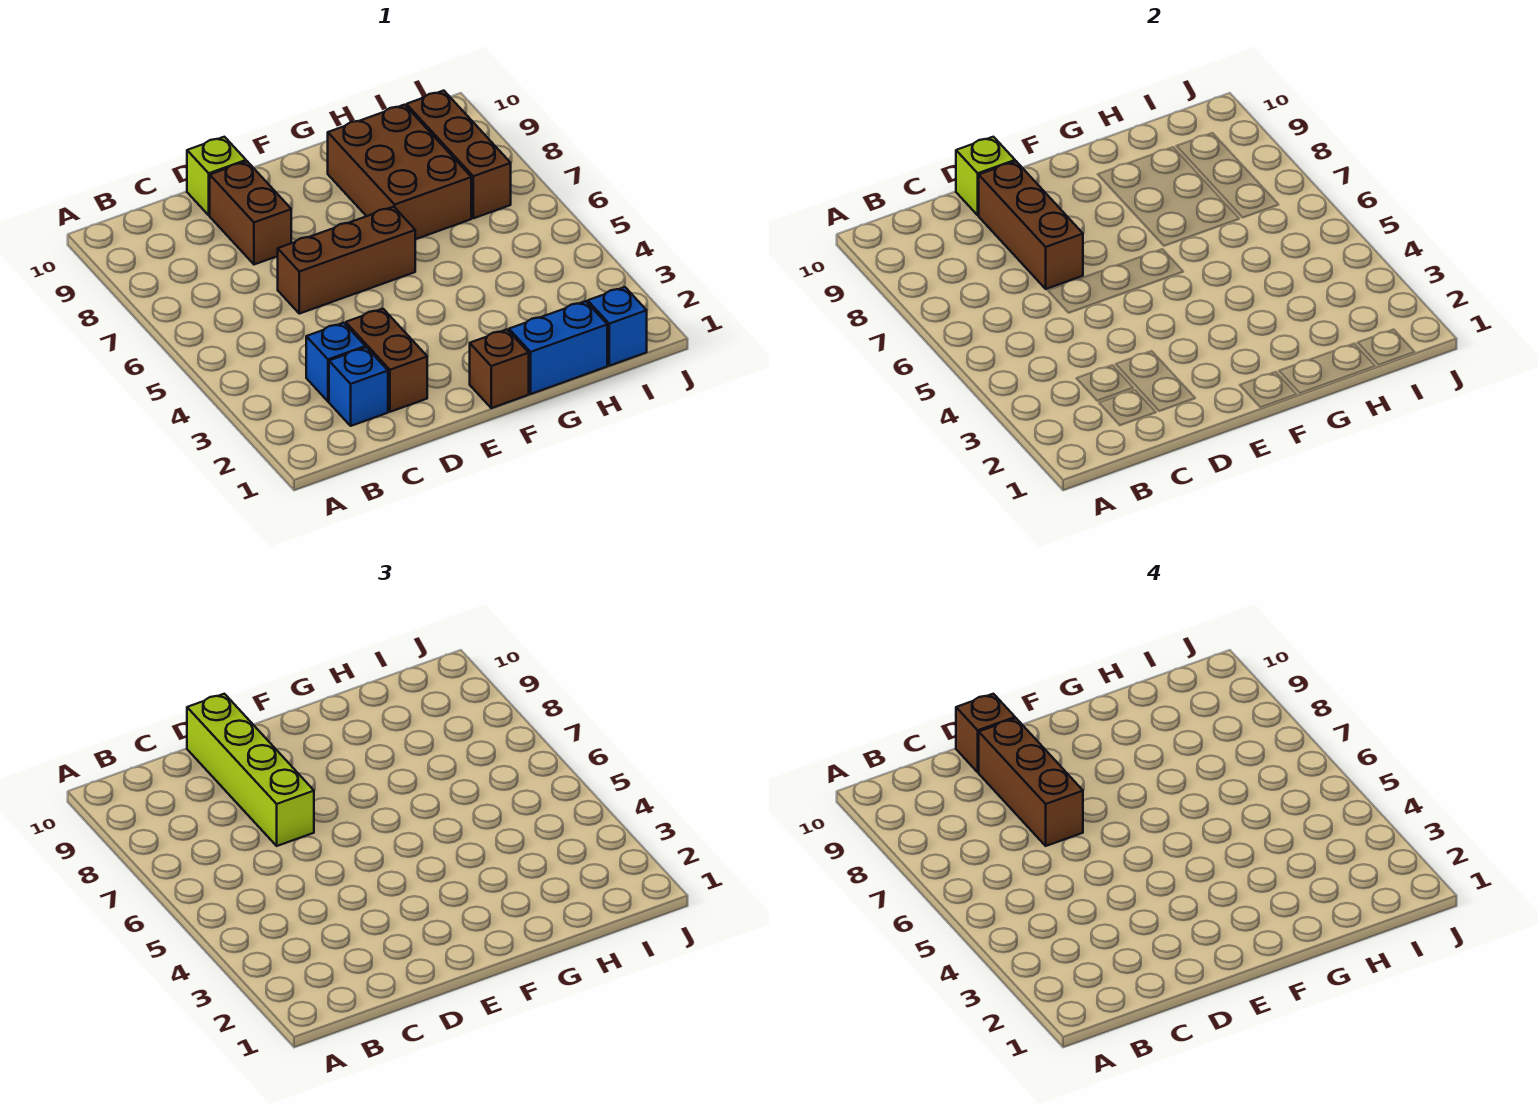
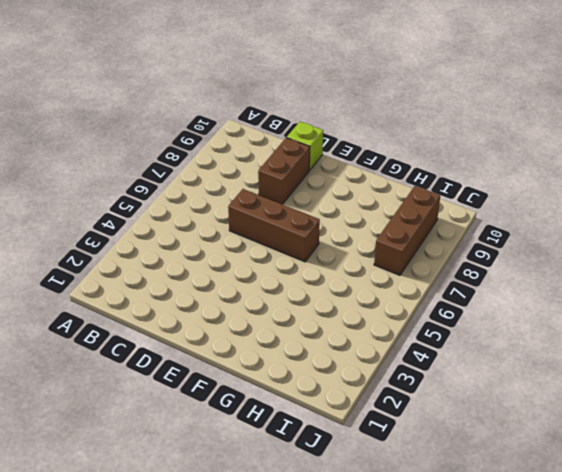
none -> blue 1x1 brick [329,347,388,426]
none -> blue 1x1 brick [306,323,365,401]
none -> brown 1x2 brick [346,309,427,412]

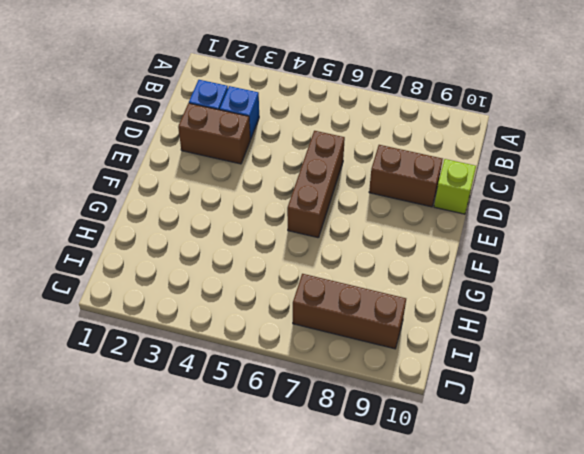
none -> brown 1x1 brick [470,330,529,408]
none -> blue 1x2 brick [509,301,607,394]
none -> brown 2x3 brick [328,105,471,239]

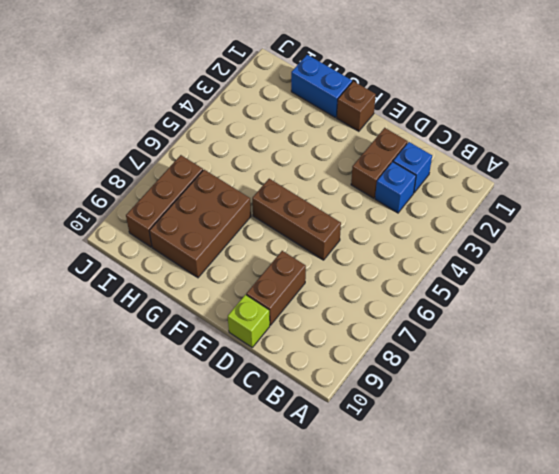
none -> blue 1x1 brick [588,287,647,366]
none -> brown 1x3 brick [979,161,1083,289]
none -> lime 1x1 brick [956,137,1015,215]

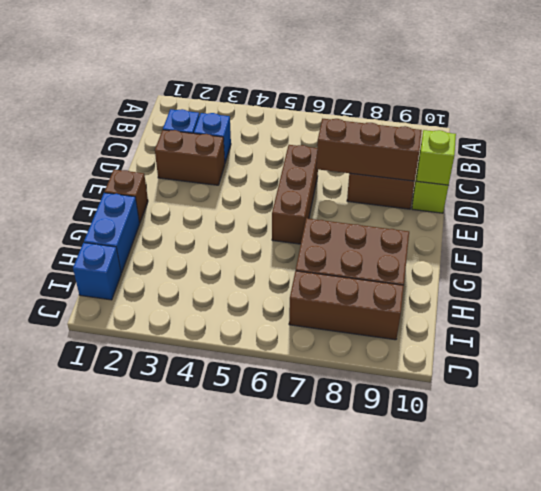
none -> lime 1x4 brick [187,694,314,846]
none -> brown 1x3 brick [978,718,1083,846]
none -> brown 1x1 brick [956,694,1015,772]

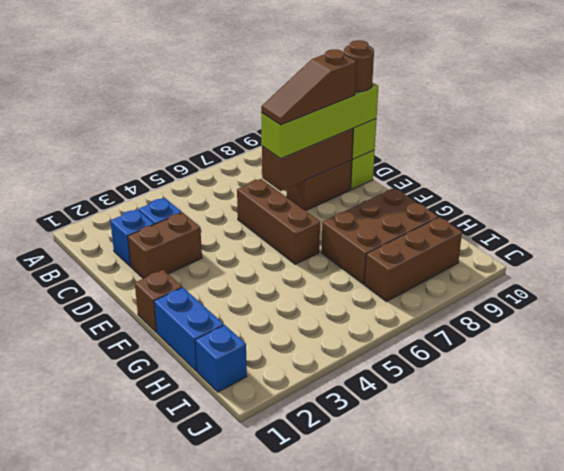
brown 1x3 slope [261,49,356,125] -> brown 1x3 brick [978,718,1083,846]
brown 1x1 round brick [344,40,374,92] -> brown 1x1 brick [956,694,1015,772]

